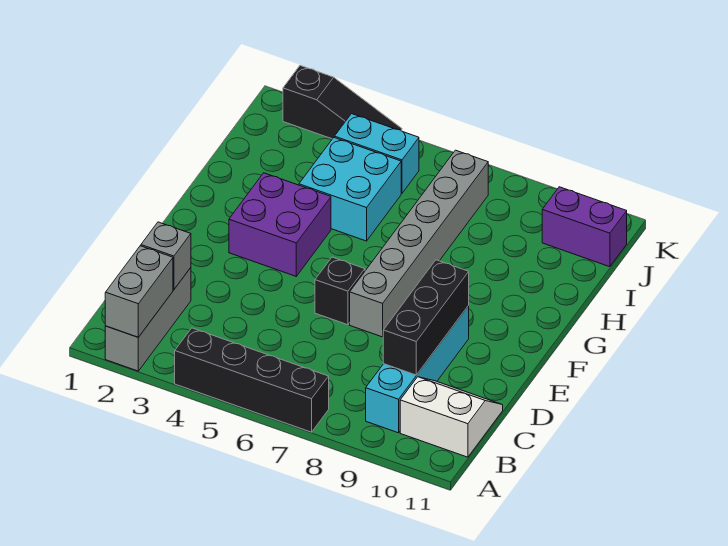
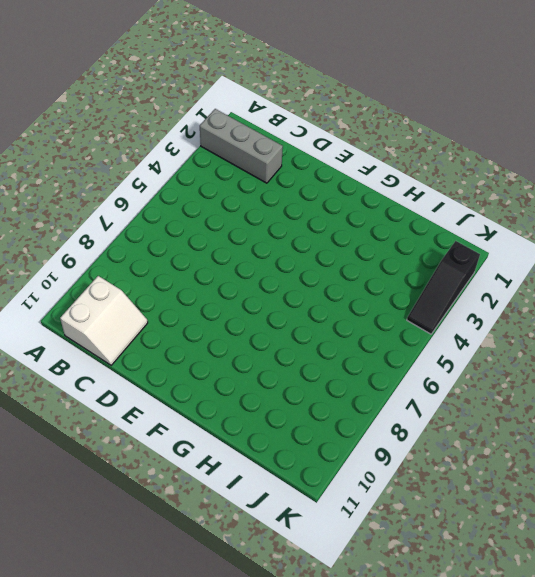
none -> black 1x4 brick [175,328,329,432]
none -> cyan 1x4 brick [366,306,469,433]
none -> black 1x1 brick [315,257,365,325]

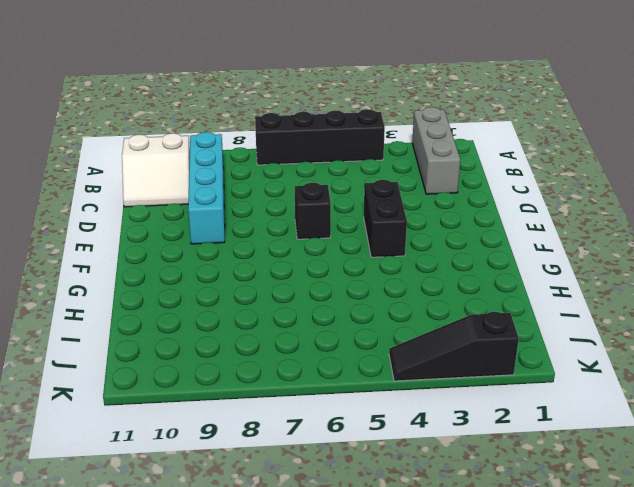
black 1x2 brick [364,180,407,257] -> purple 2x2 brick [229,173,331,276]
none -> grey 1x6 brick [350,150,488,337]
none -> cyan 2x2 brick [299,138,401,241]
none -> cyan 1x2 brick [334,114,419,193]

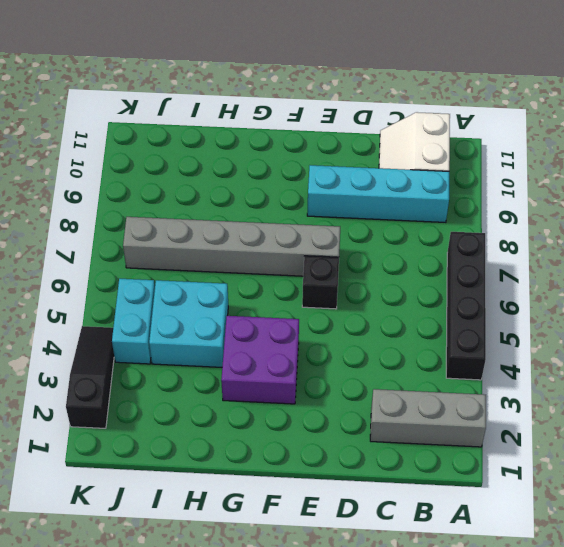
none -> purple 1x2 brick [542,187,627,267]
none -> grey 1x2 brick [105,246,173,337]
none -> grey 1x1 brick [141,222,191,290]

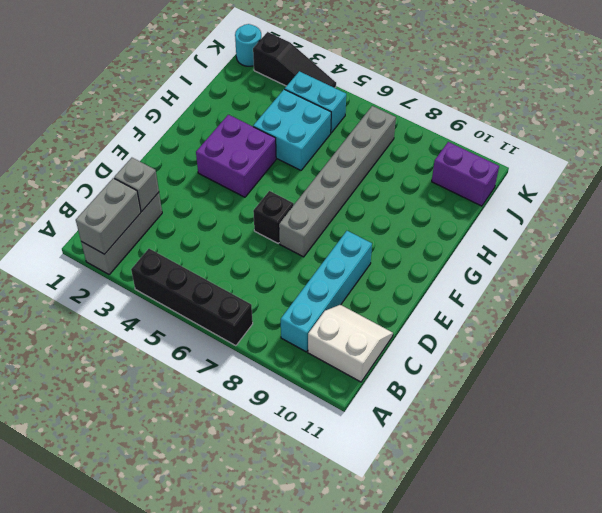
cyan 1x1 round brick [235,24,262,66] -> none
none -> black 1x3 brick [383,260,469,375]

